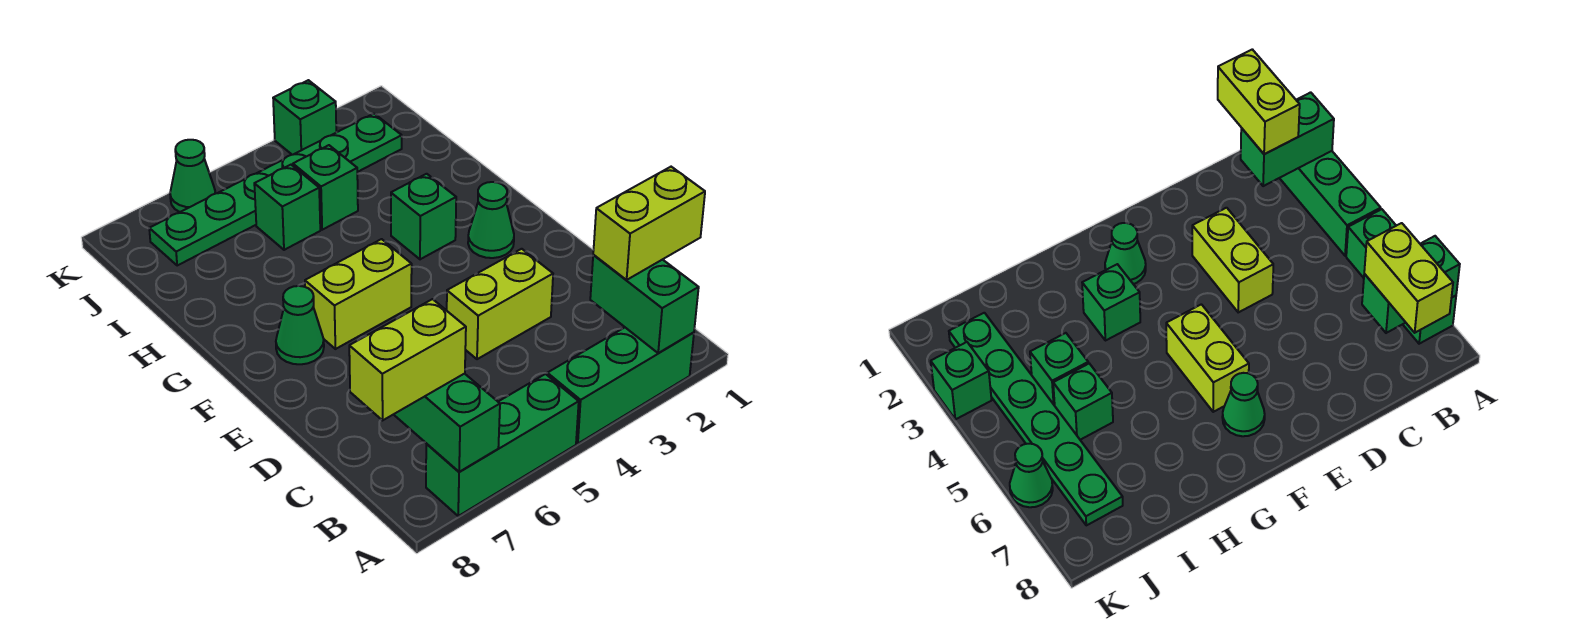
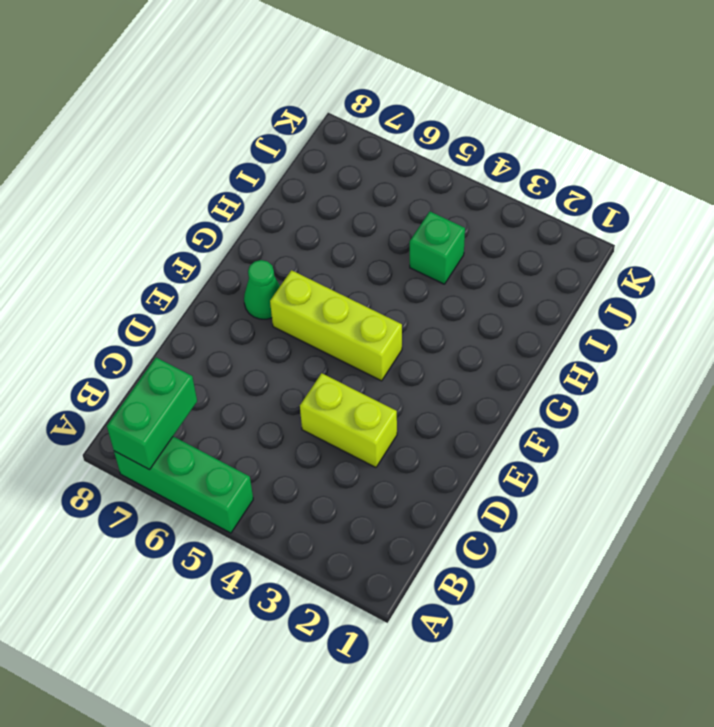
lime 1x3 brick [270,270,402,381] -> lime 1x2 brick [305,239,412,349]
none -> green 1x3 brick [547,328,694,444]
none -> green 1x1 cone [468,182,514,258]
none -> green 1x1 brick [391,174,456,259]

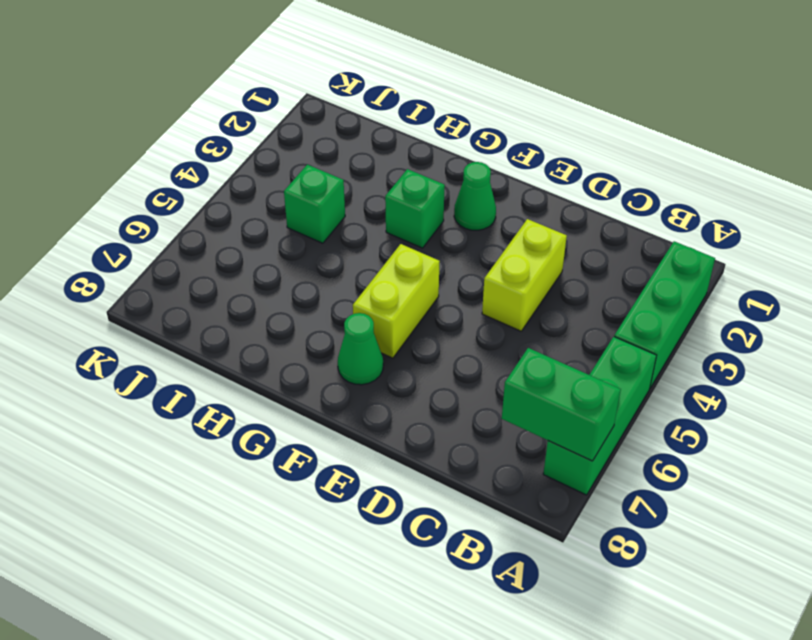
none -> green 1x1 brick [254,165,320,250]
none -> green 1x6 plate [149,114,402,265]
none -> green 1x1 brick [273,80,336,155]

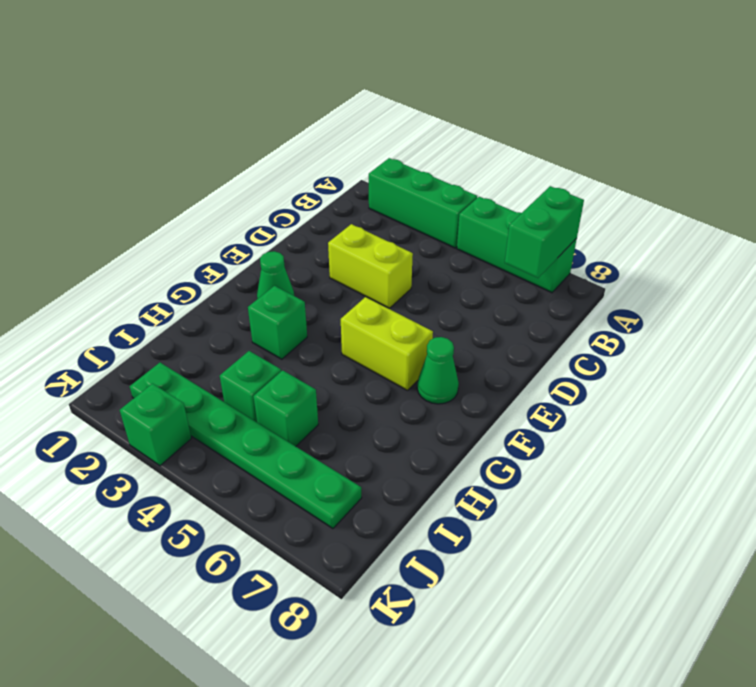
none -> green 1x1 cone [170,140,215,212]
none -> green 1x2 brick [590,255,699,353]
none -> lime 1x2 brick [593,167,705,280]

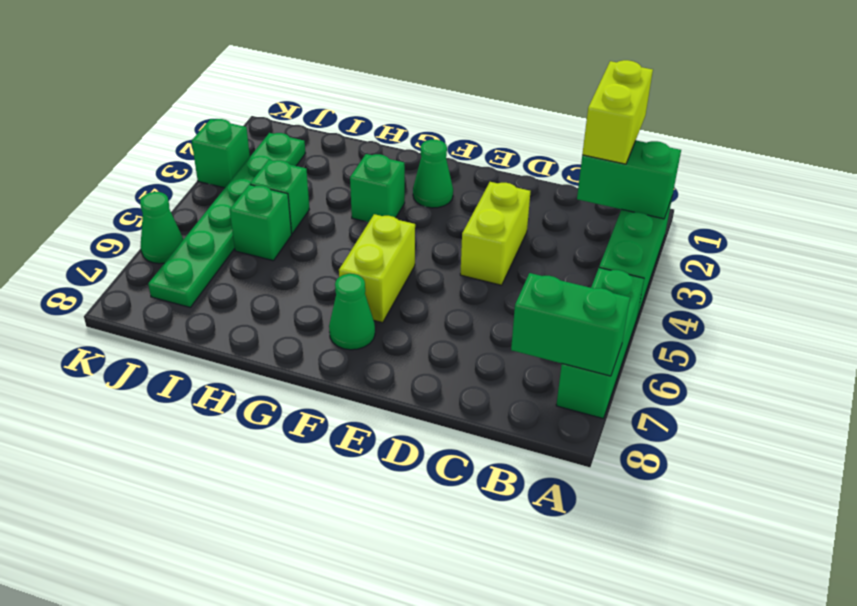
none -> lime 1x2 brick [349,299,466,420]

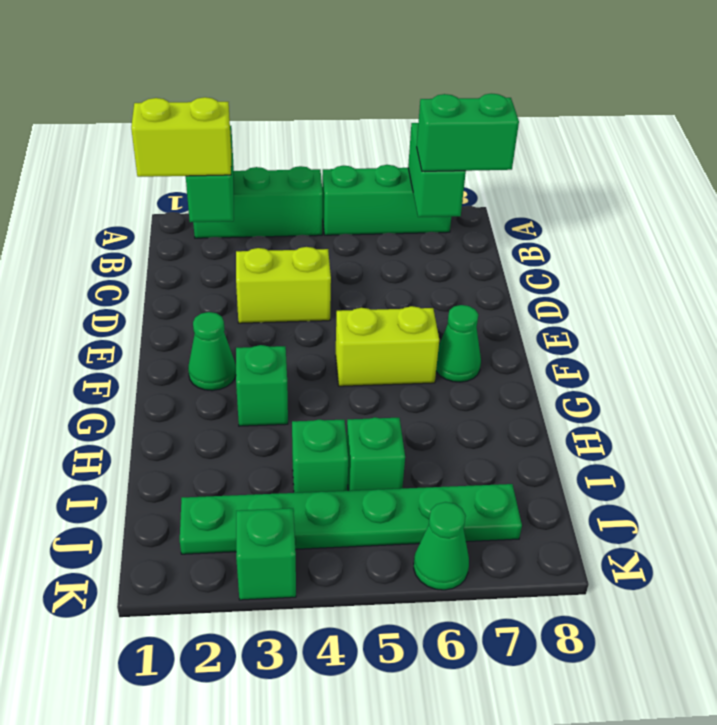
green 1x2 brick [417,94,519,171] -> lime 1x2 brick [349,299,466,420]

